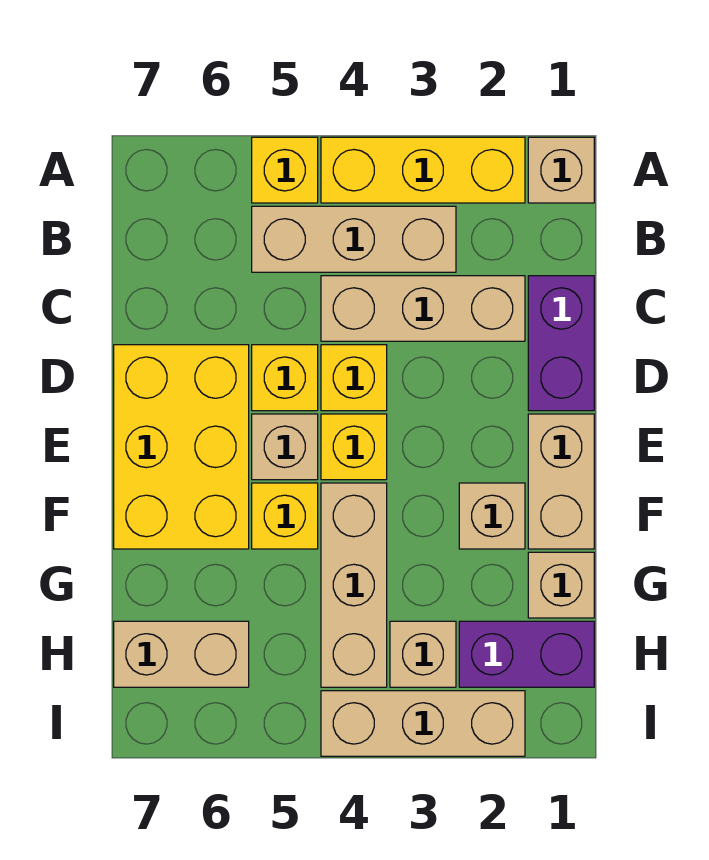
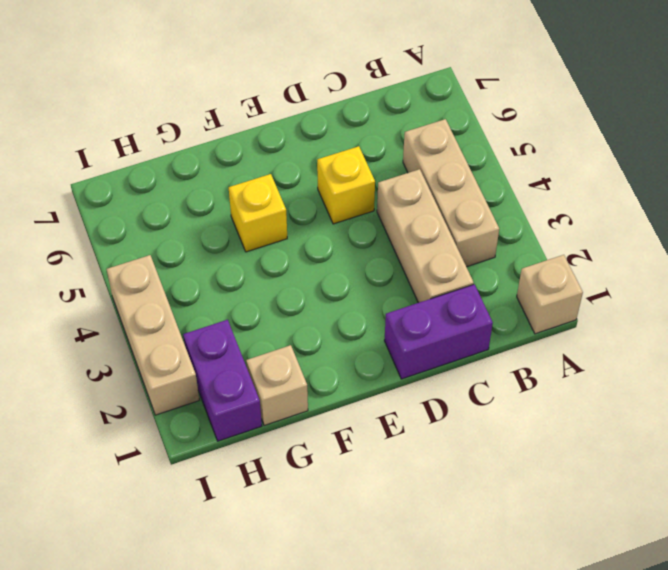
none -> yellow 1x3 brick [321,137,525,203]
none -> yellow 1x1 brick [252,137,318,203]
none -> yellow 1x1 brick [321,345,387,411]

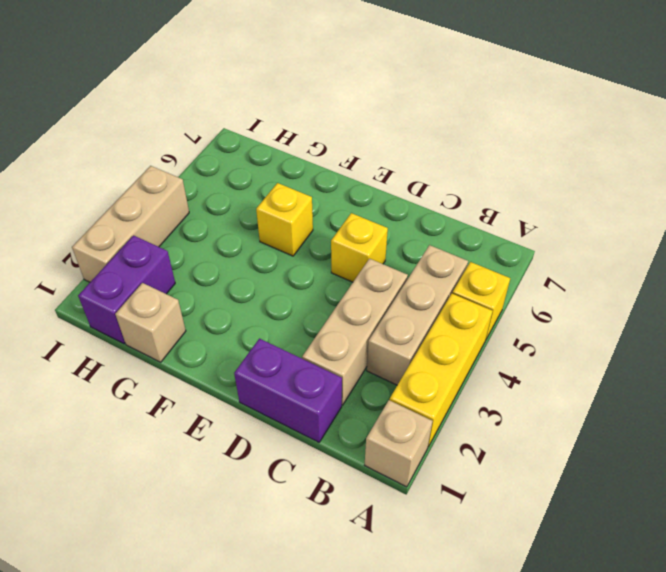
none -> yellow 1x1 brick [321,345,387,411]
none -> yellow 2x3 brick [114,345,249,549]
none -> tan 1x2 brick [528,414,594,549]

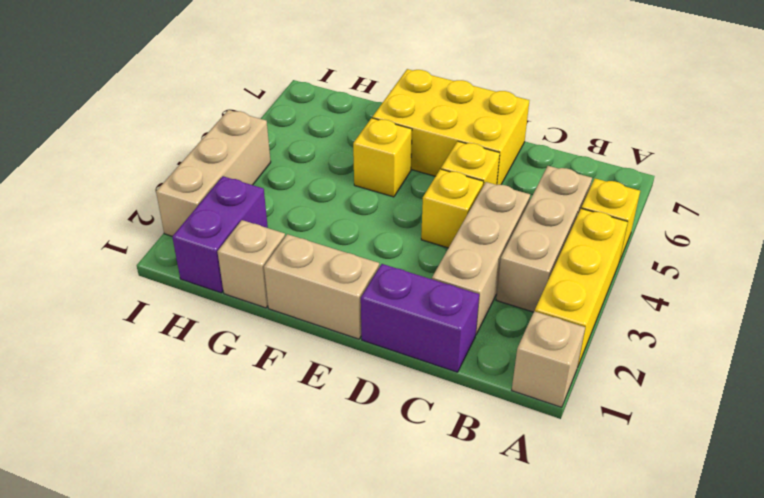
none -> yellow 1x1 brick [321,414,387,480]
none -> tan 1x1 brick [252,414,318,480]
none -> tan 1x1 brick [459,483,525,549]

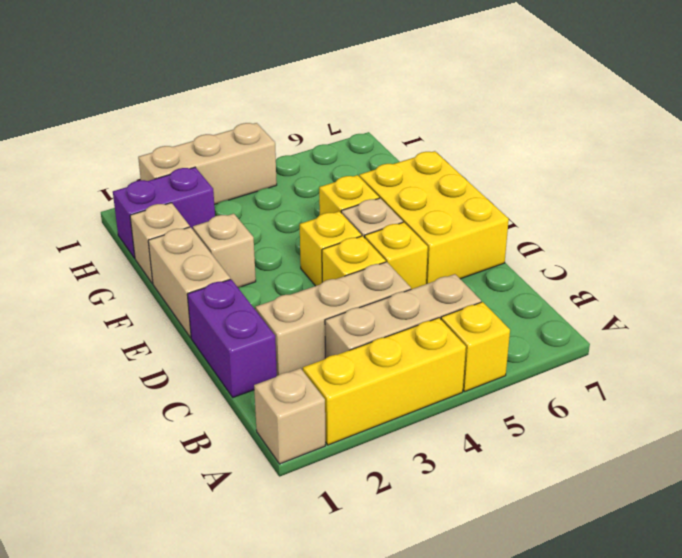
none -> tan 1x3 brick [321,483,387,687]
none -> tan 1x1 brick [390,621,456,687]
none -> tan 1x2 brick [114,621,249,687]

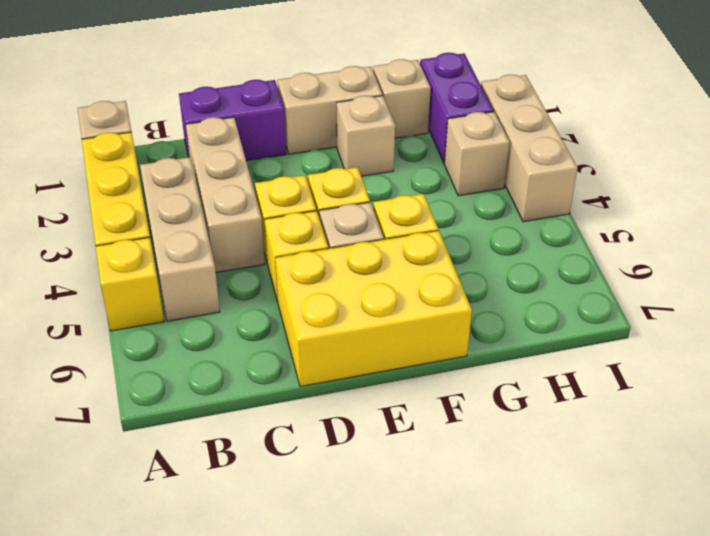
none -> tan 1x3 brick [321,483,387,687]
none -> tan 1x2 brick [114,621,249,687]

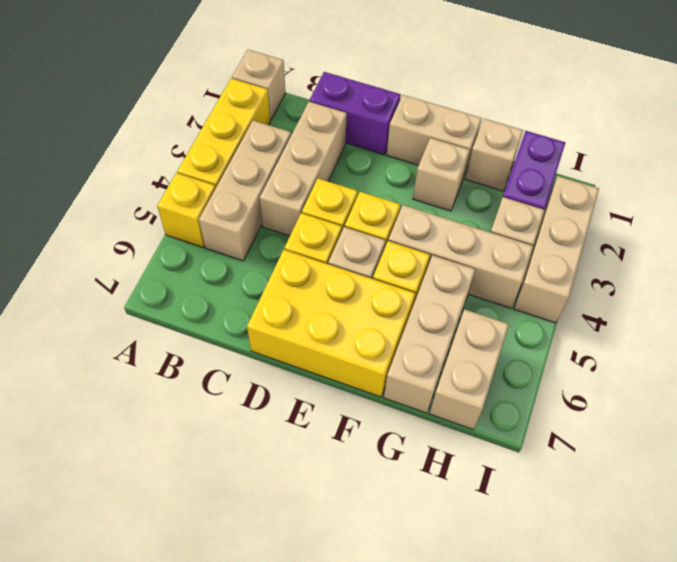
tan 1x3 brick [384,255,475,413] -> none

